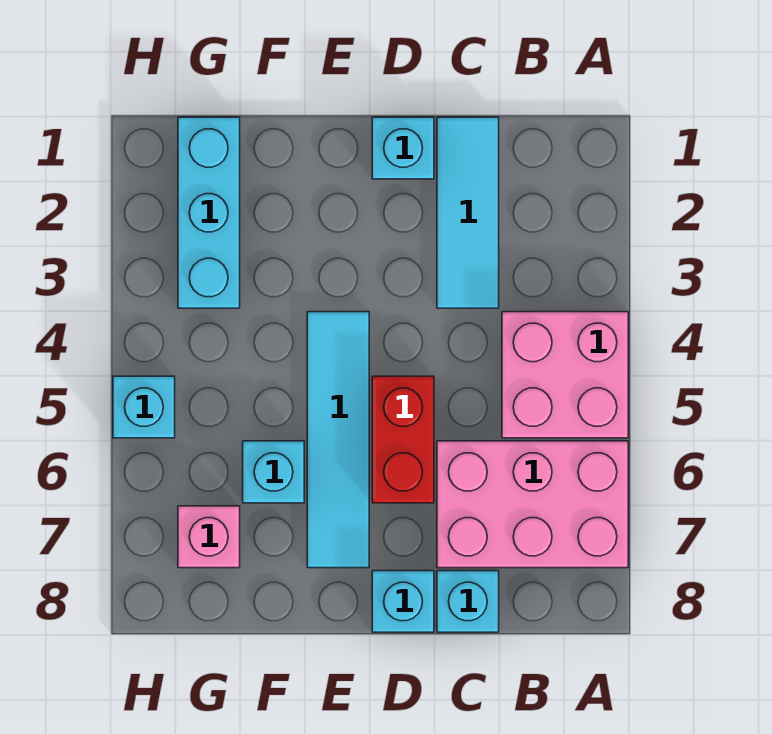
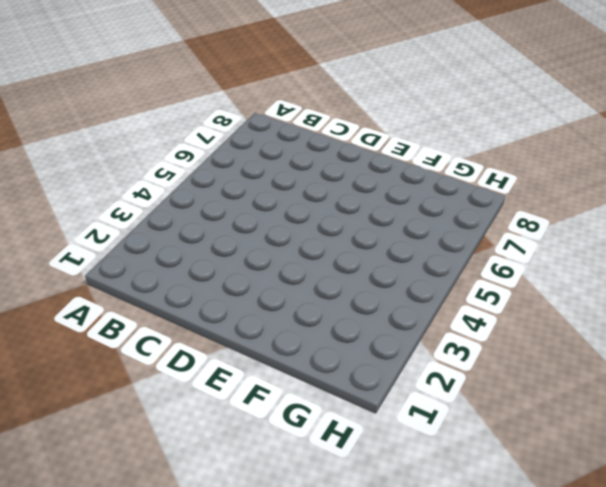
none -> pink 2x2 brick [502,312,628,438]
none -> pink 2x3 brick [437,441,628,568]
none -> cyan 1x3 tile [437,117,499,308]

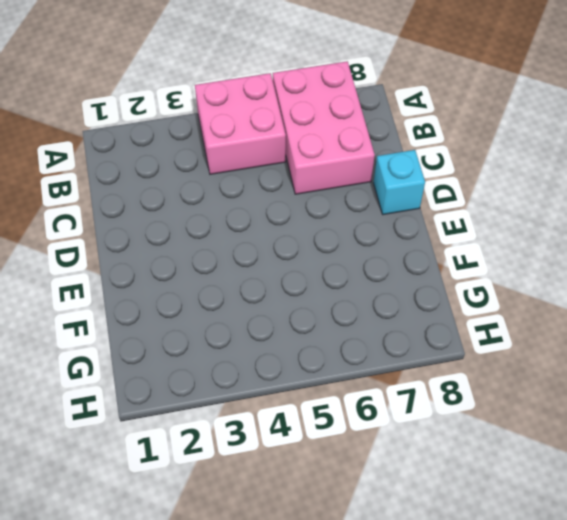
none -> cyan 1x3 tile [437,117,499,308]
none -> cyan 1x1 brick [437,571,499,632]
none -> cyan 1x1 brick [372,117,434,179]

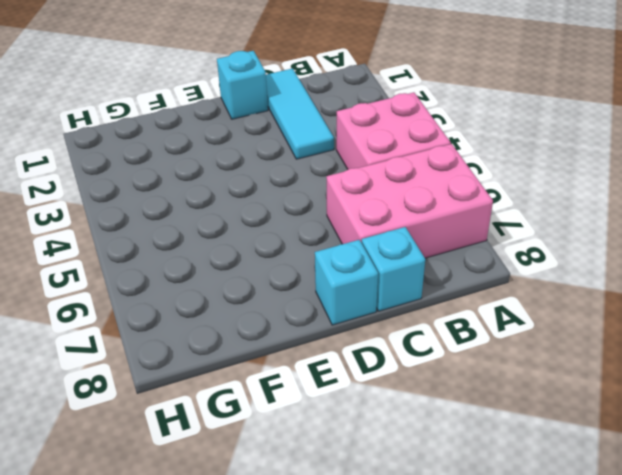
none -> red 1x2 brick [372,376,434,503]
none -> cyan 1x4 tile [307,312,369,568]
none -> cyan 1x1 brick [243,441,304,503]

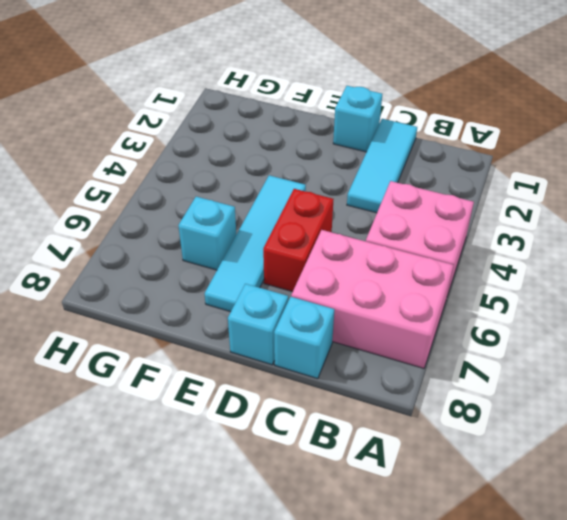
none -> cyan 1x3 brick [178,117,240,308]
none -> pink 1x1 brick [178,506,240,568]
none -> cyan 1x1 brick [113,376,175,438]

